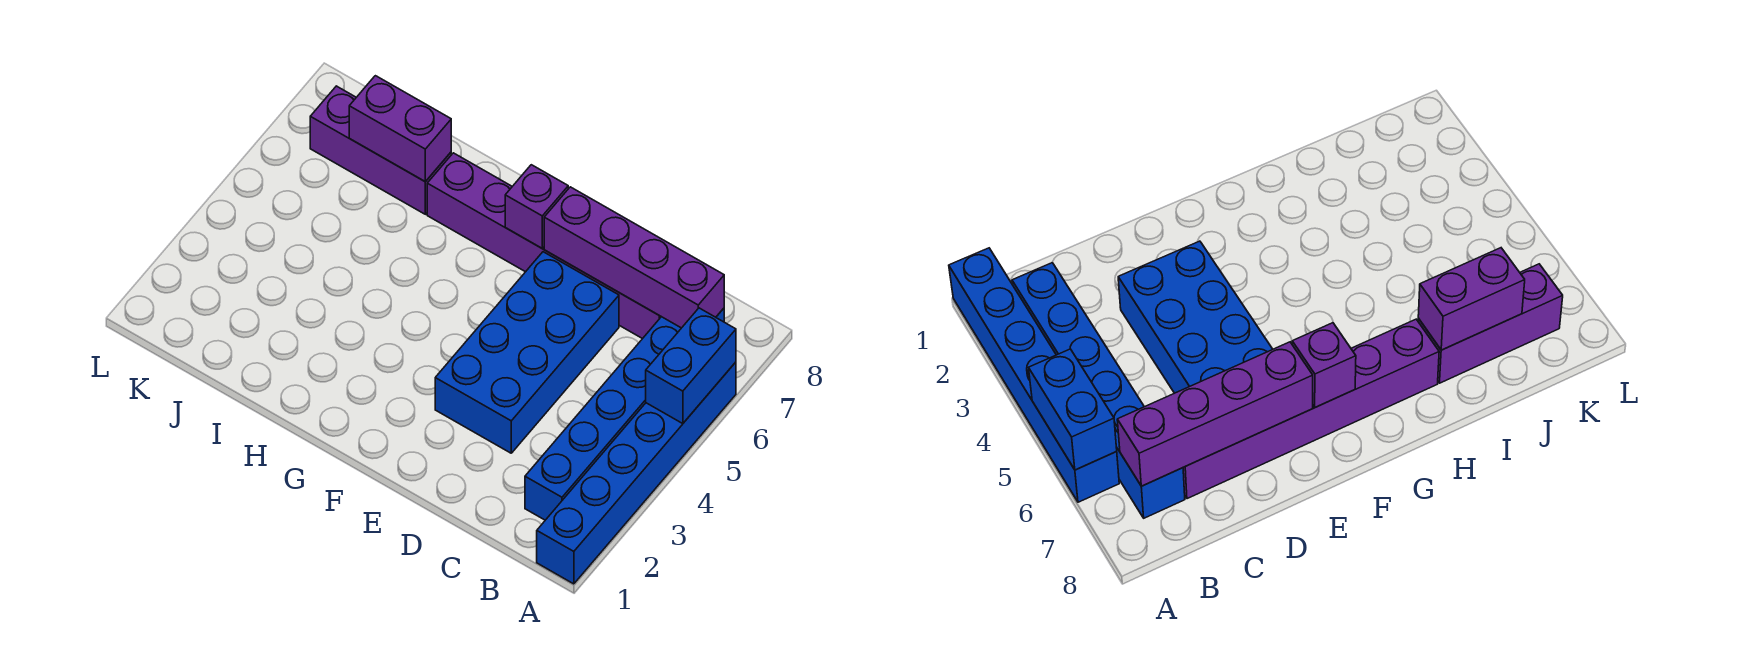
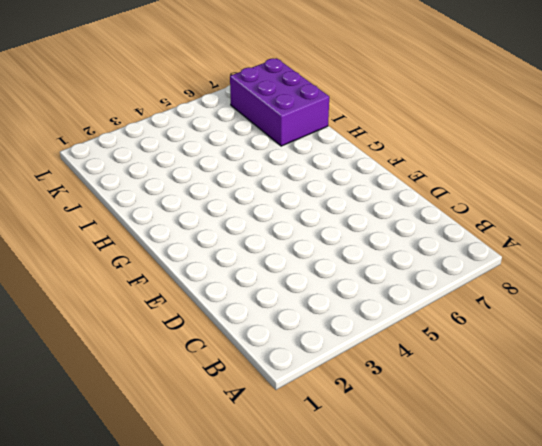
purple 2x3 brick [230,58,329,146] -> purple 1x3 brick [310,86,451,214]
none -> blue 1x6 brick [537,362,736,584]
none -> blue 1x6 brick [525,308,724,520]

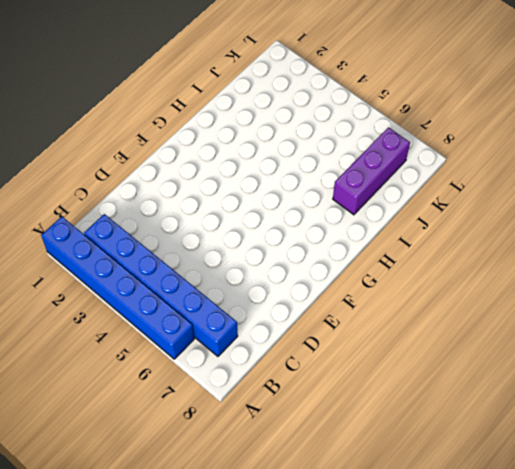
none -> purple 1x6 brick [427,153,661,339]
none -> blue 2x4 brick [435,252,619,453]

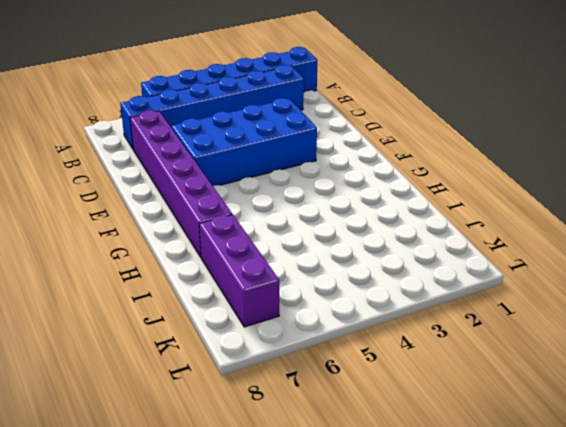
none -> blue 1x2 brick [646,308,736,424]
none -> purple 1x4 brick [544,187,724,328]

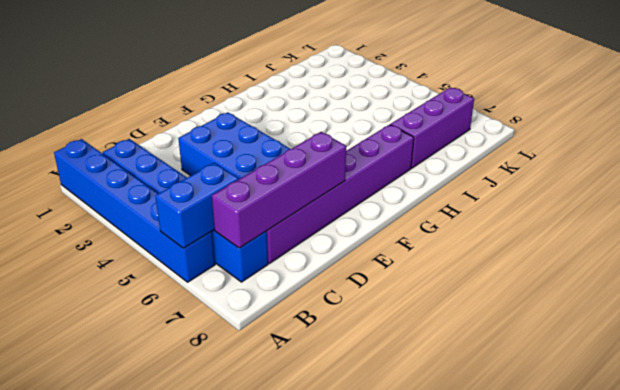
blue 1x2 brick [155,163,239,249] -> blue 1x2 brick turned to [646,308,736,424]
none -> purple 1x1 brick [505,165,568,248]
none -> purple 1x2 brick [349,76,451,182]

